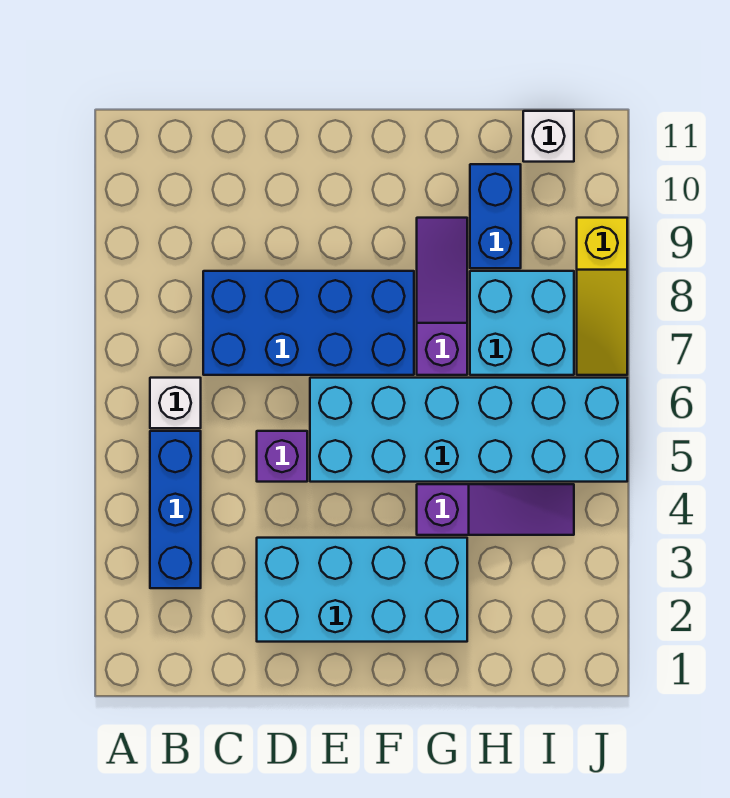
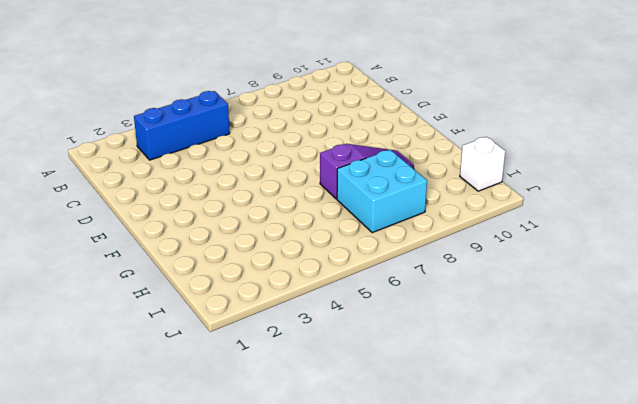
none -> white 1x1 brick [150,378,201,428]
none -> blue 2x4 brick [203,271,414,375]
none -> cyan 2x4 brick [257,538,467,642]

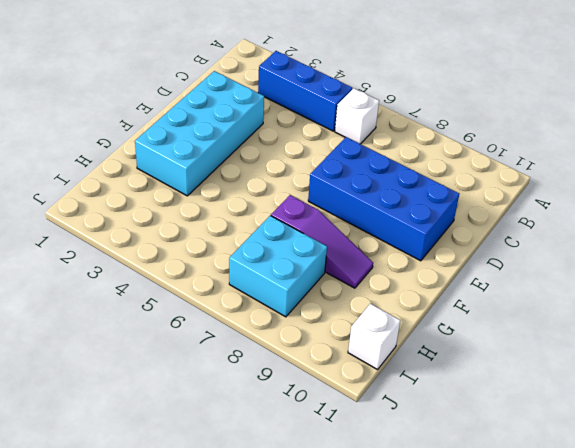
blue 2x4 brick [308,137,459,261] -> blue 2x4 brick turned to [203,271,414,375]
none -> purple 1x1 brick [257,431,307,482]
none -> cyan 2x6 brick [310,378,627,482]
none -> purple 1x3 slope [417,484,574,535]

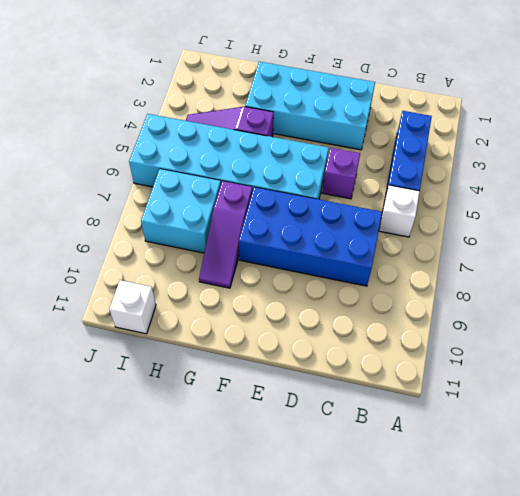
none -> blue 1x2 brick [470,164,521,268]
none -> yellow 1x3 slope [577,218,627,375]

